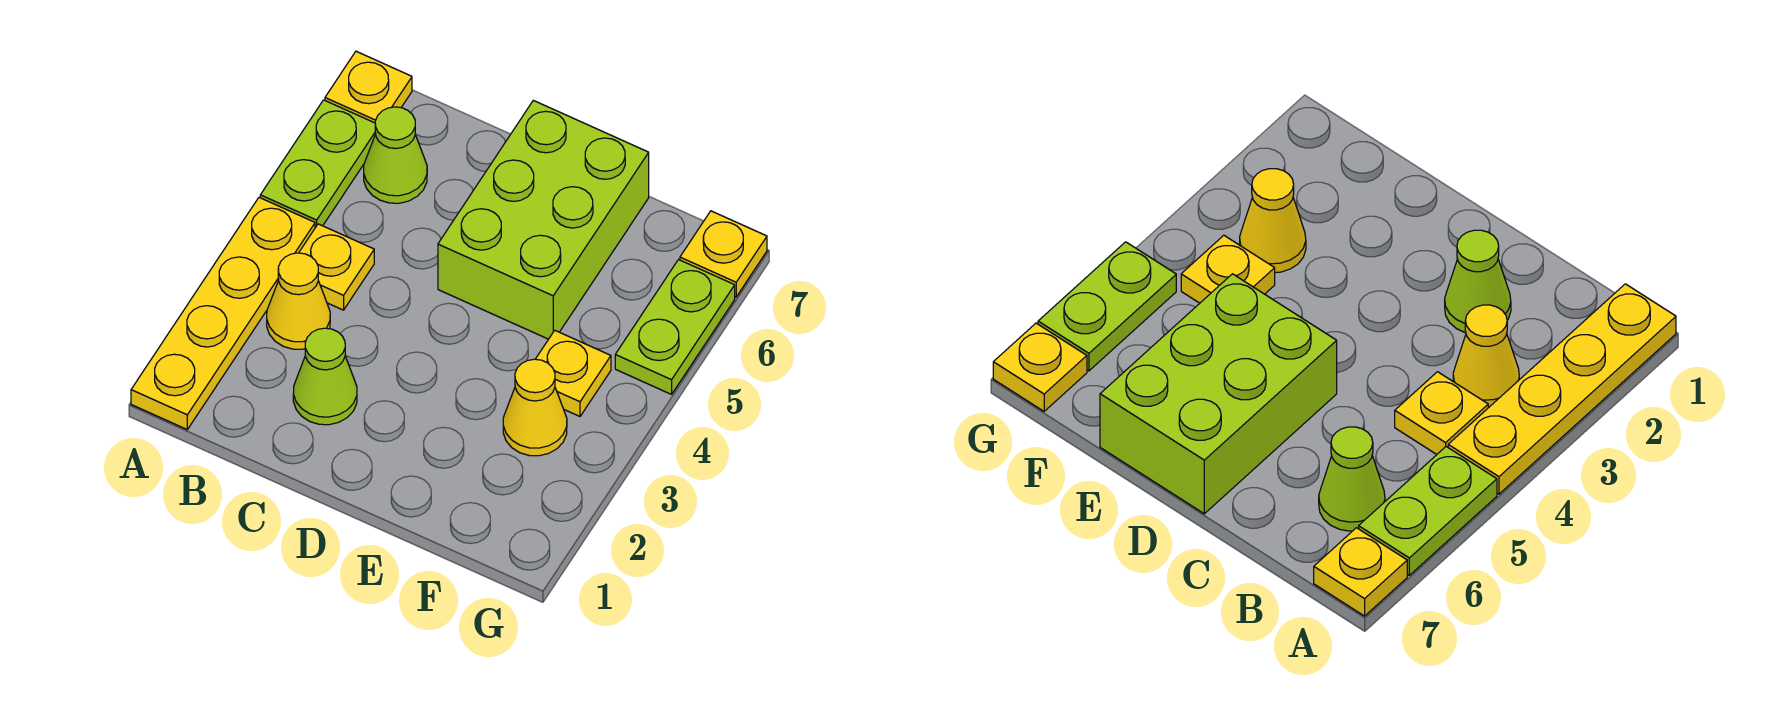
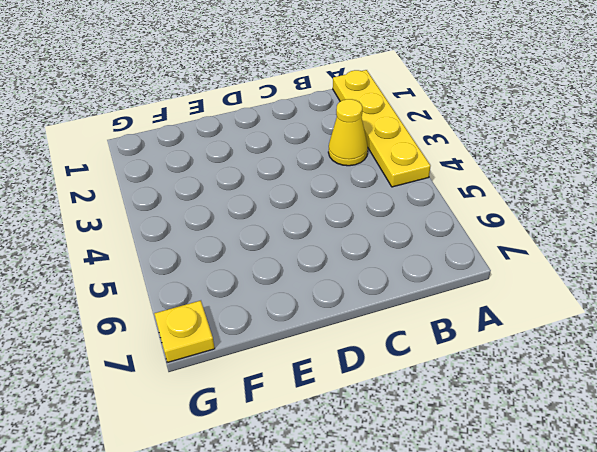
none -> lime 1x2 plate [260,100,376,228]
none -> yellow 1x1 plate [325,51,412,123]
none -> yellow 1x1 plate [299,224,374,310]

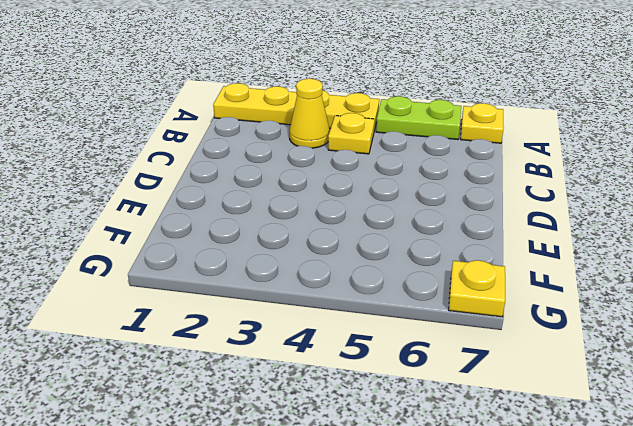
none -> lime 1x1 cone [364,107,427,203]
none -> lime 1x1 cone [293,328,357,425]
none -> lime 2x3 brick [438,100,649,339]

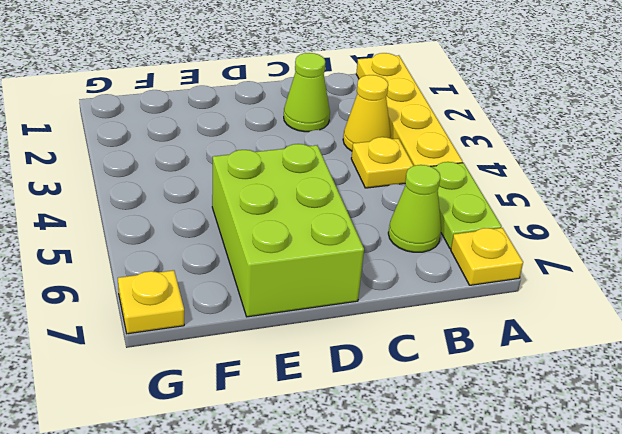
none -> yellow 1x1 cone [503,359,567,456]
none -> yellow 1x1 plate [536,331,611,416]
none -> lime 1x2 plate [615,260,735,394]

